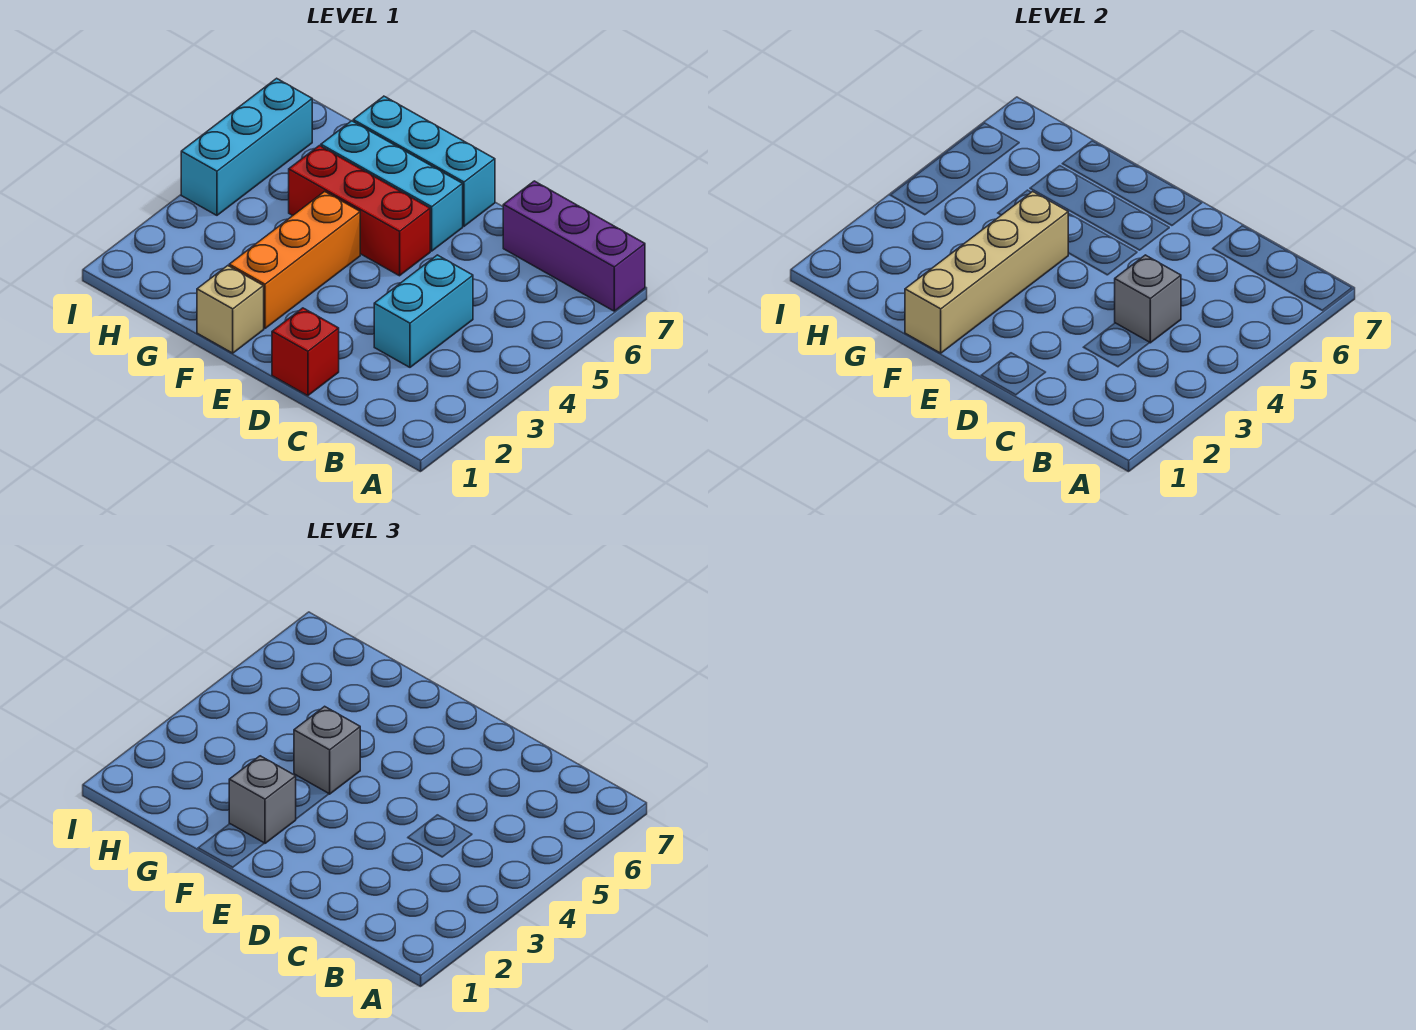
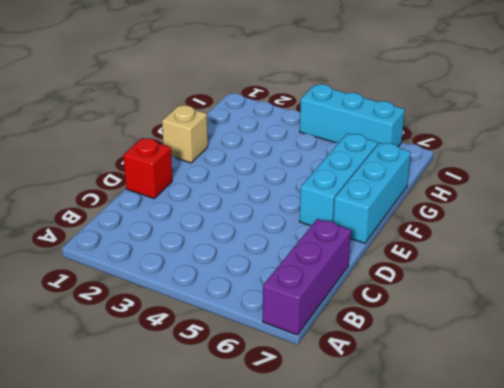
none -> cyan 1x2 brick [374,255,473,367]
none -> red 1x3 brick [289,146,430,276]
none -> orange 1x3 brick [229,191,360,328]

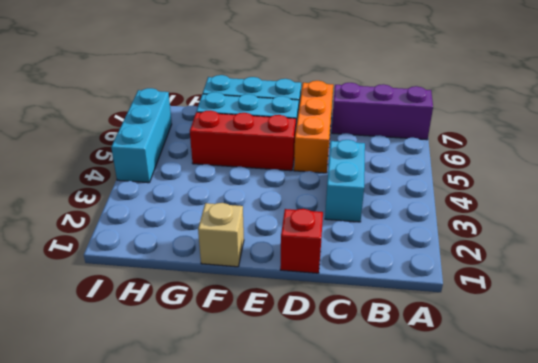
orange 1x3 brick [294,81,333,173] -> orange 1x3 brick moved to [229,191,360,328]
none -> grey 1x1 brick [1115,255,1181,343]
none -> tan 1x4 brick [905,191,1068,353]
none -> grey 1x1 brick [229,756,296,843]

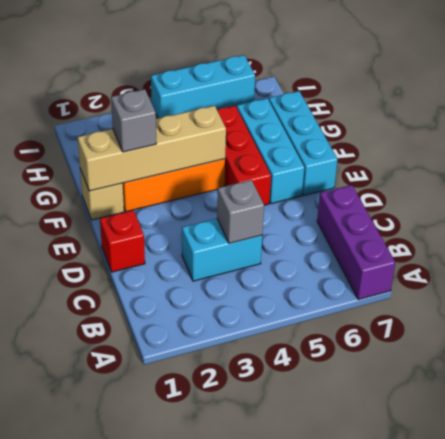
none -> grey 1x1 brick [294,706,360,794]

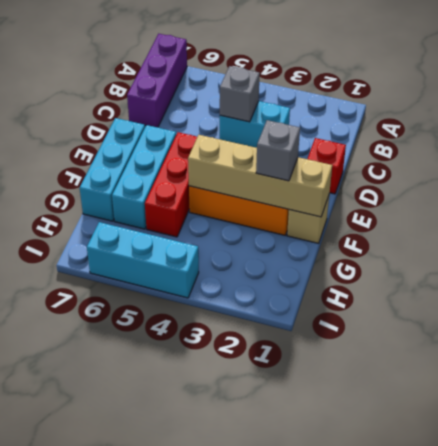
none -> grey 1x1 brick [294,706,360,794]

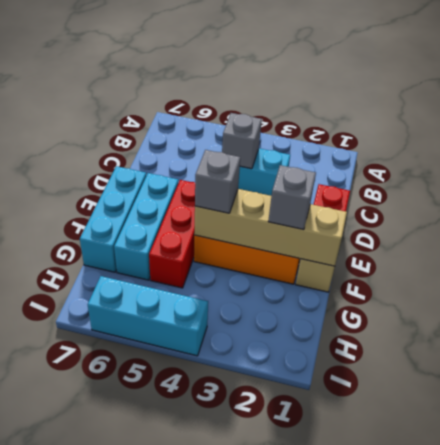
none -> purple 1x3 brick [503,181,645,311]

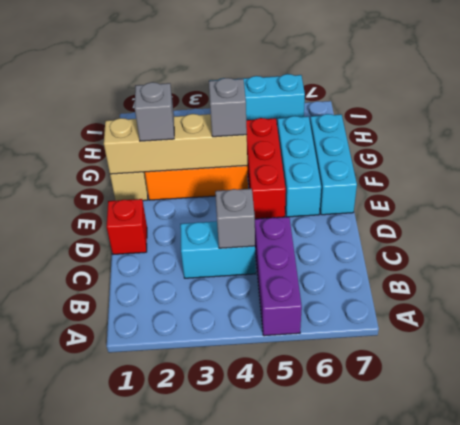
purple 1x3 brick [255,217,302,336] -> purple 1x3 brick moved to [503,181,645,311]

